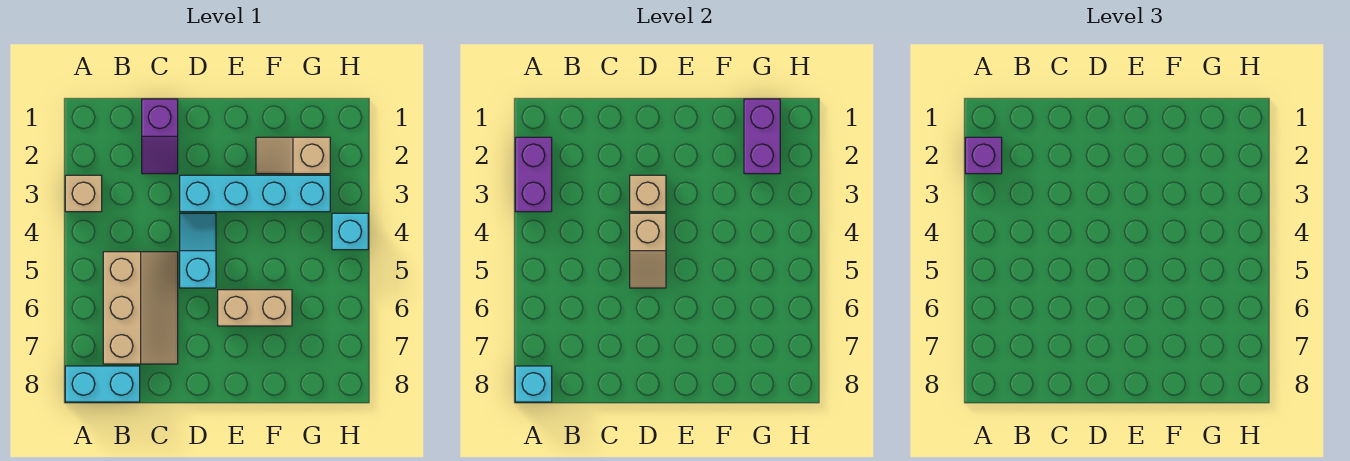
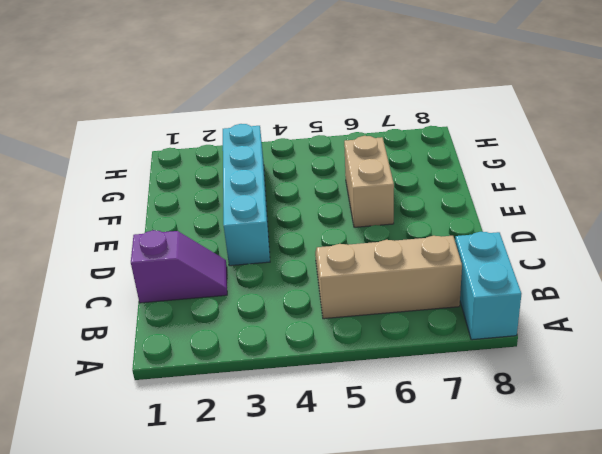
none -> tan 1x1 brick [65,175,102,212]
none -> cyan 1x2 slope [180,213,216,288]
none -> tan 1x2 slope [256,137,330,174]

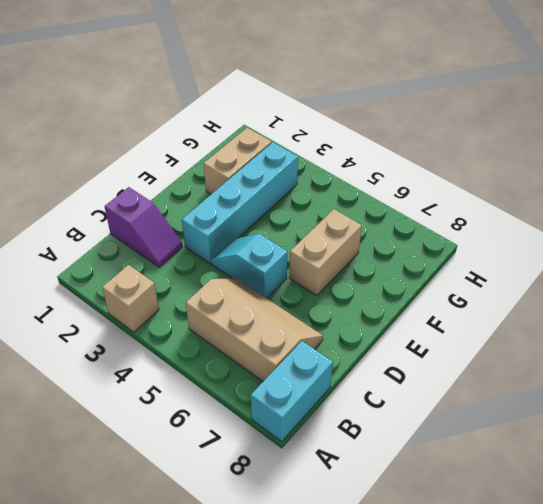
tan 1x2 brick [204,128,272,194] -> tan 1x2 slope [256,137,330,174]
none -> cyan 1x1 brick [332,213,368,250]
none -> purple 1x2 brick [515,137,552,212]
none -> cyan 1x1 brick [515,366,552,402]

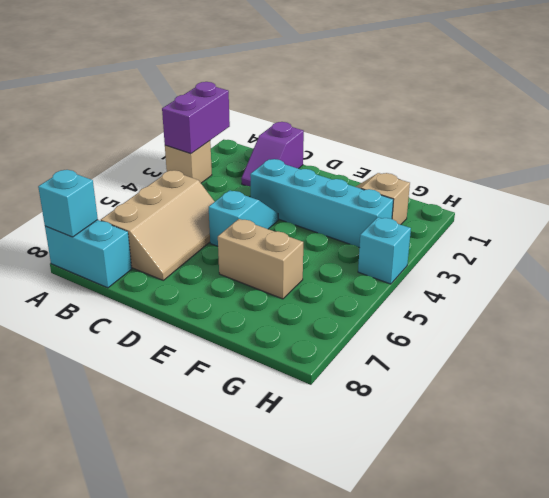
none -> tan 1x1 brick [630,175,666,212]
none -> tan 1x2 slope [630,213,666,288]
none -> purple 1x2 brick [744,99,780,174]

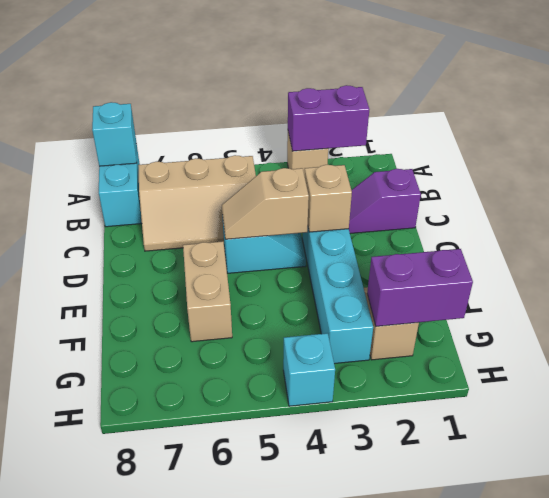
none -> purple 1x1 brick [965,137,1002,174]

